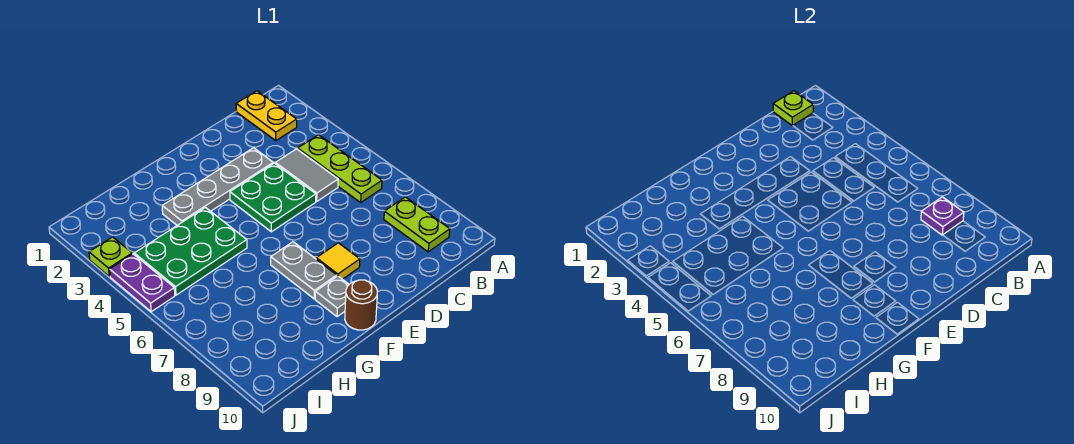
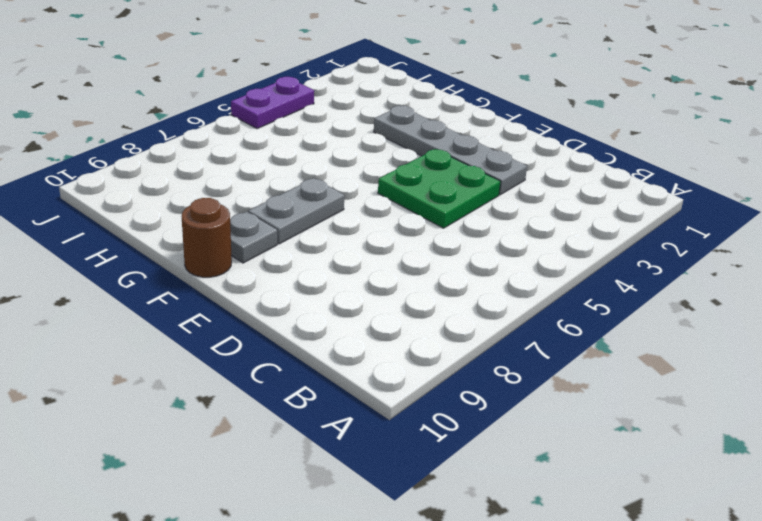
none -> yellow 1x2 plate [236,91,297,140]
none -> lime 1x3 plate [298,135,382,202]
none -> lime 1x2 plate [384,197,450,252]

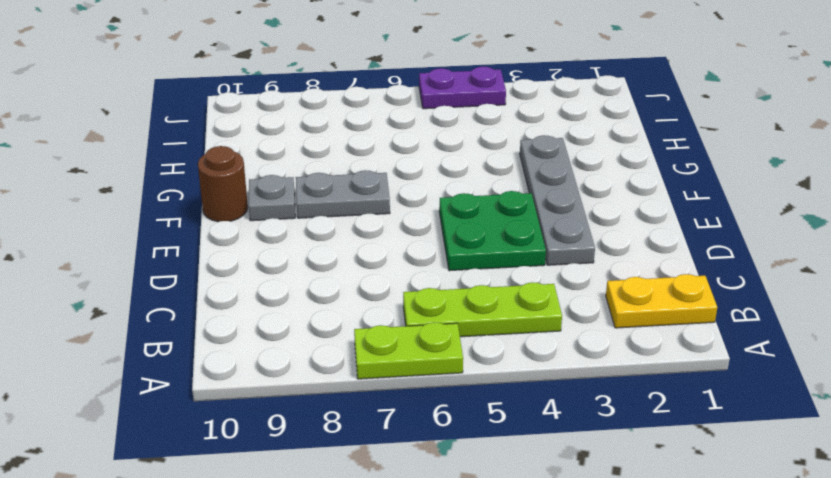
lime 1x2 plate [354,322,463,379] -> lime 1x2 plate moved to [384,197,450,252]
none -> grey 1x2 tile [275,149,338,201]
none -> yellow 1x1 tile [316,243,360,279]
none -> green 2x3 plate [134,208,247,295]

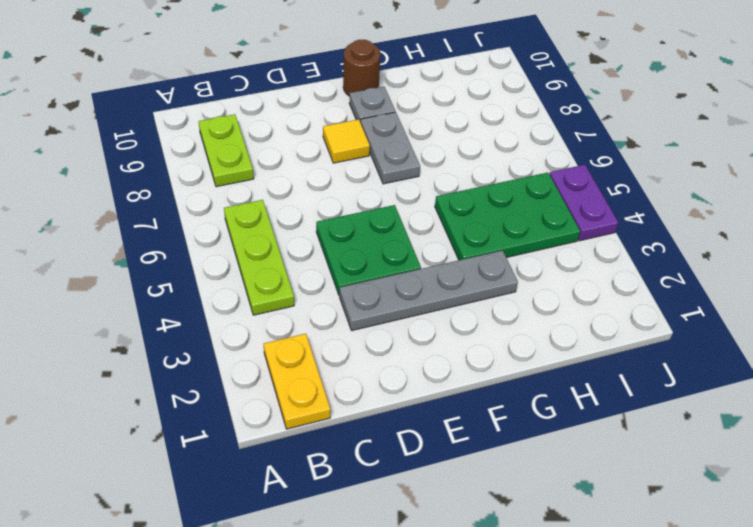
none -> grey 1x2 tile [275,149,338,201]
none -> lime 1x1 plate [89,237,132,276]
none -> lime 1x1 plate [773,91,813,126]

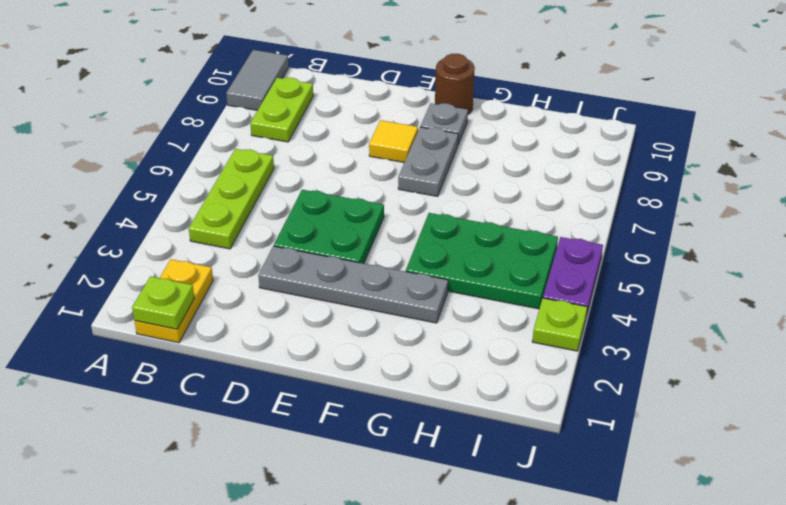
grey 1x2 tile [226,50,289,110] -> grey 1x2 tile moved to [275,149,338,201]
none -> purple 1x1 plate [921,197,964,235]

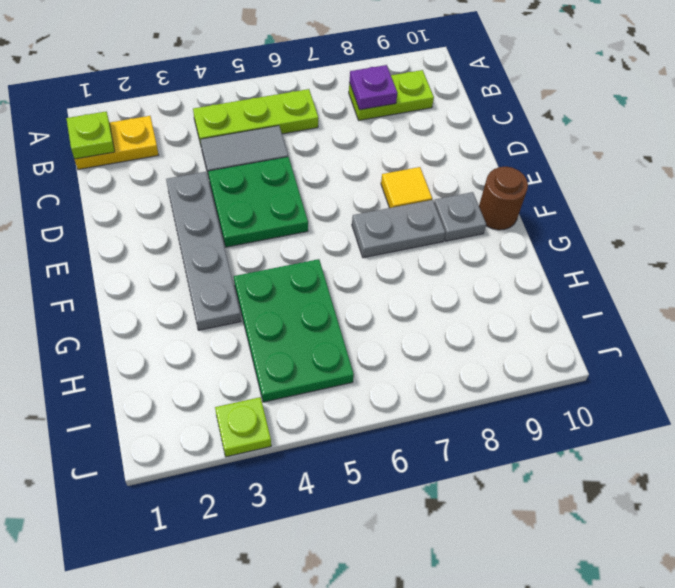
none -> purple 1x2 plate [110,254,175,312]

